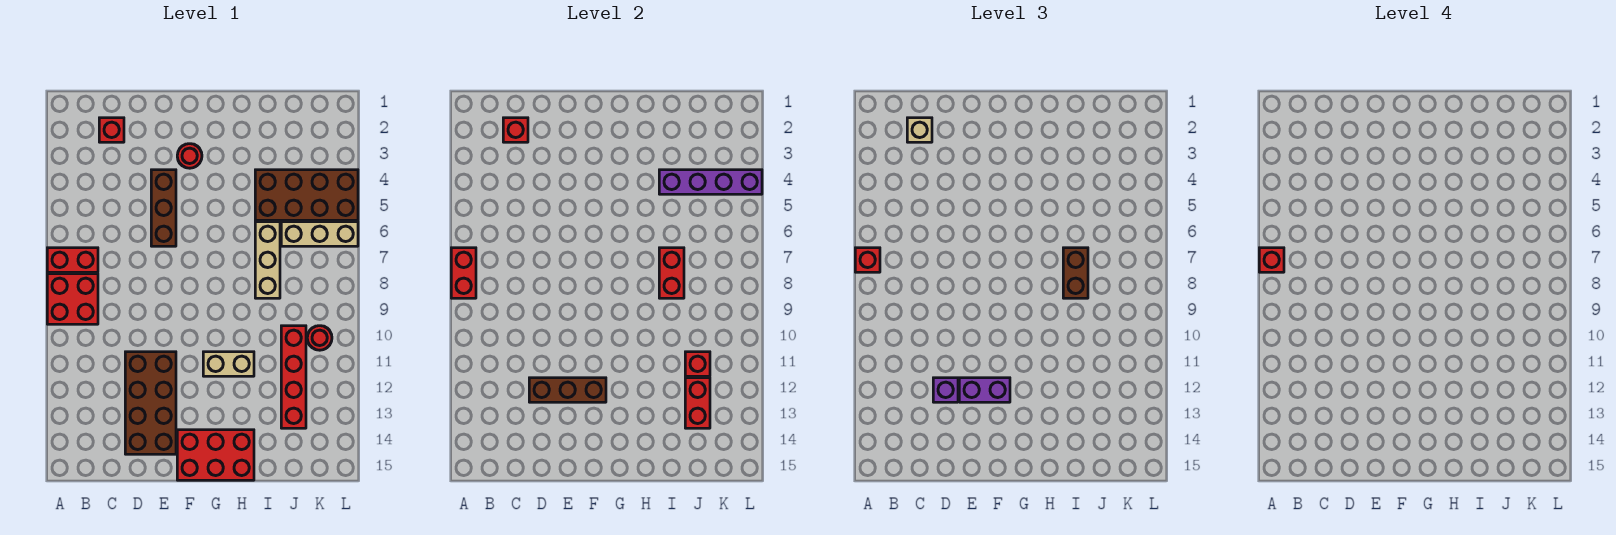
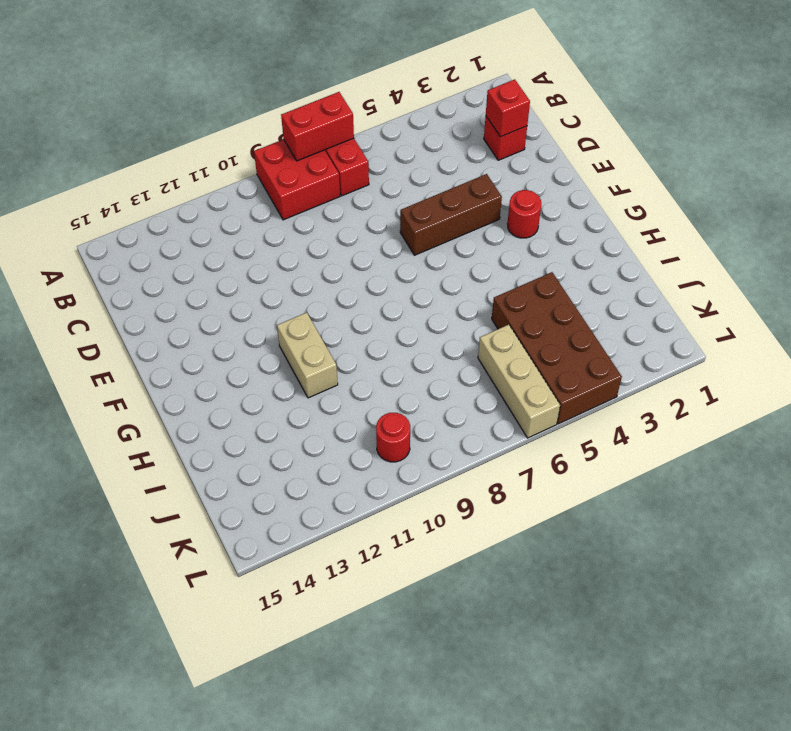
none -> brown 2x4 brick [125,352,176,454]
none -> red 2x3 brick [177,430,254,480]
none -> tan 1x3 brick [255,222,280,298]

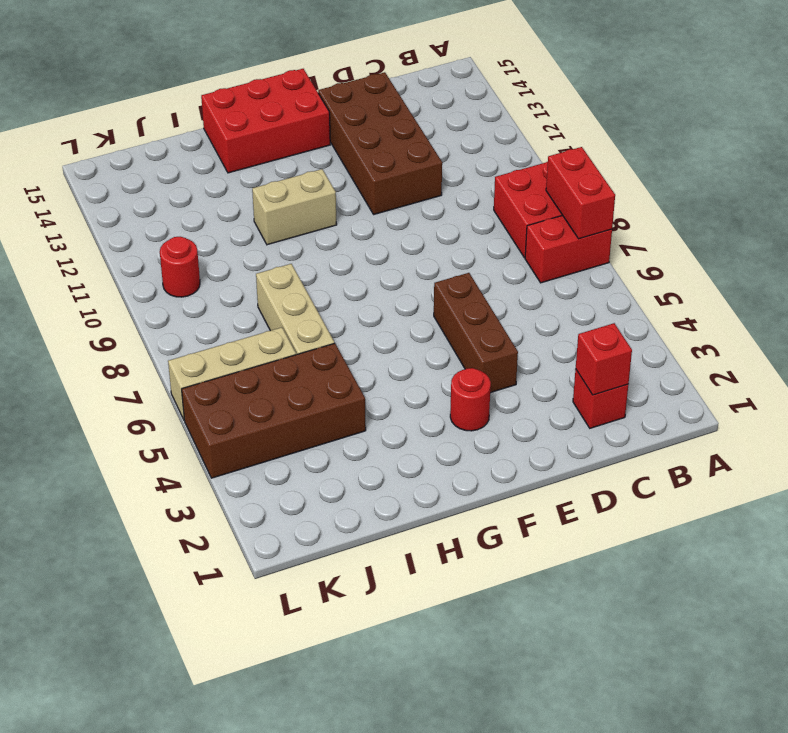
none -> red 1x4 brick [281,326,306,428]
none -> brown 1x3 brick [529,378,606,402]
none -> purple 1x4 brick [659,170,762,194]

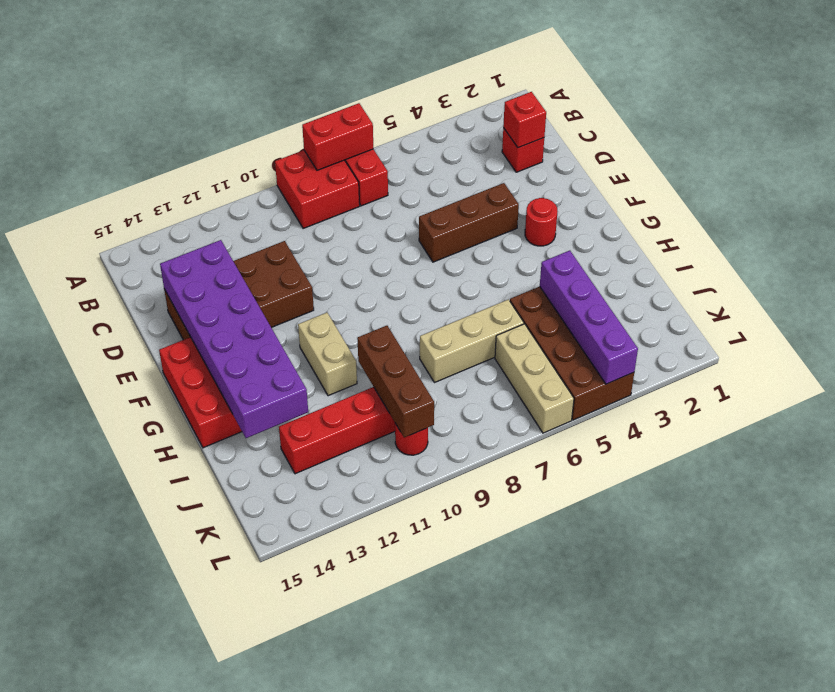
purple 2x6 brick [160,240,308,438] -> none
brown 1x3 brick [357,326,434,437] -> brown 1x3 brick moved to [529,378,606,402]
none -> red 1x2 brick [659,248,684,298]
none -> red 1x1 brick [685,352,710,376]
none -> red 1x2 brick [685,378,710,428]

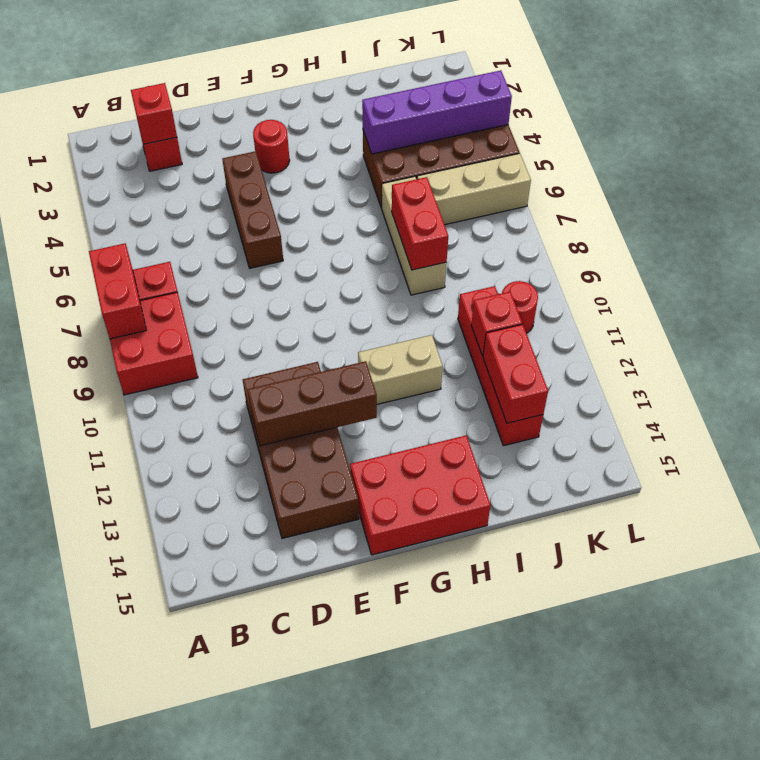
none -> red 1x1 brick [855,248,880,272]
none -> tan 1x1 brick [907,118,932,142]
none -> purple 1x1 brick [933,378,958,402]

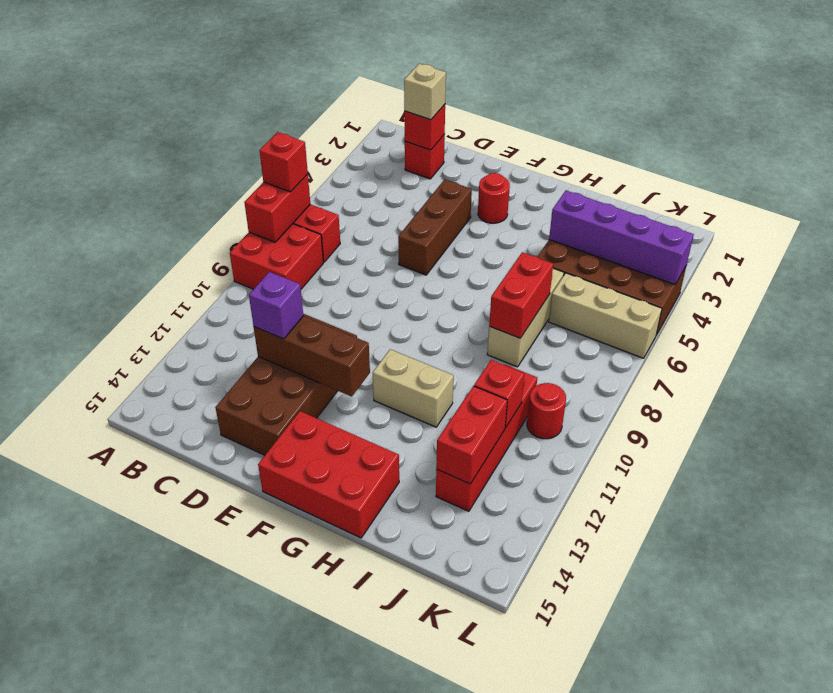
none -> purple 1x2 brick [959,378,1010,402]
none -> brown 1x2 brick [1063,248,1088,298]
none -> red 1x1 brick [1259,248,1284,272]

